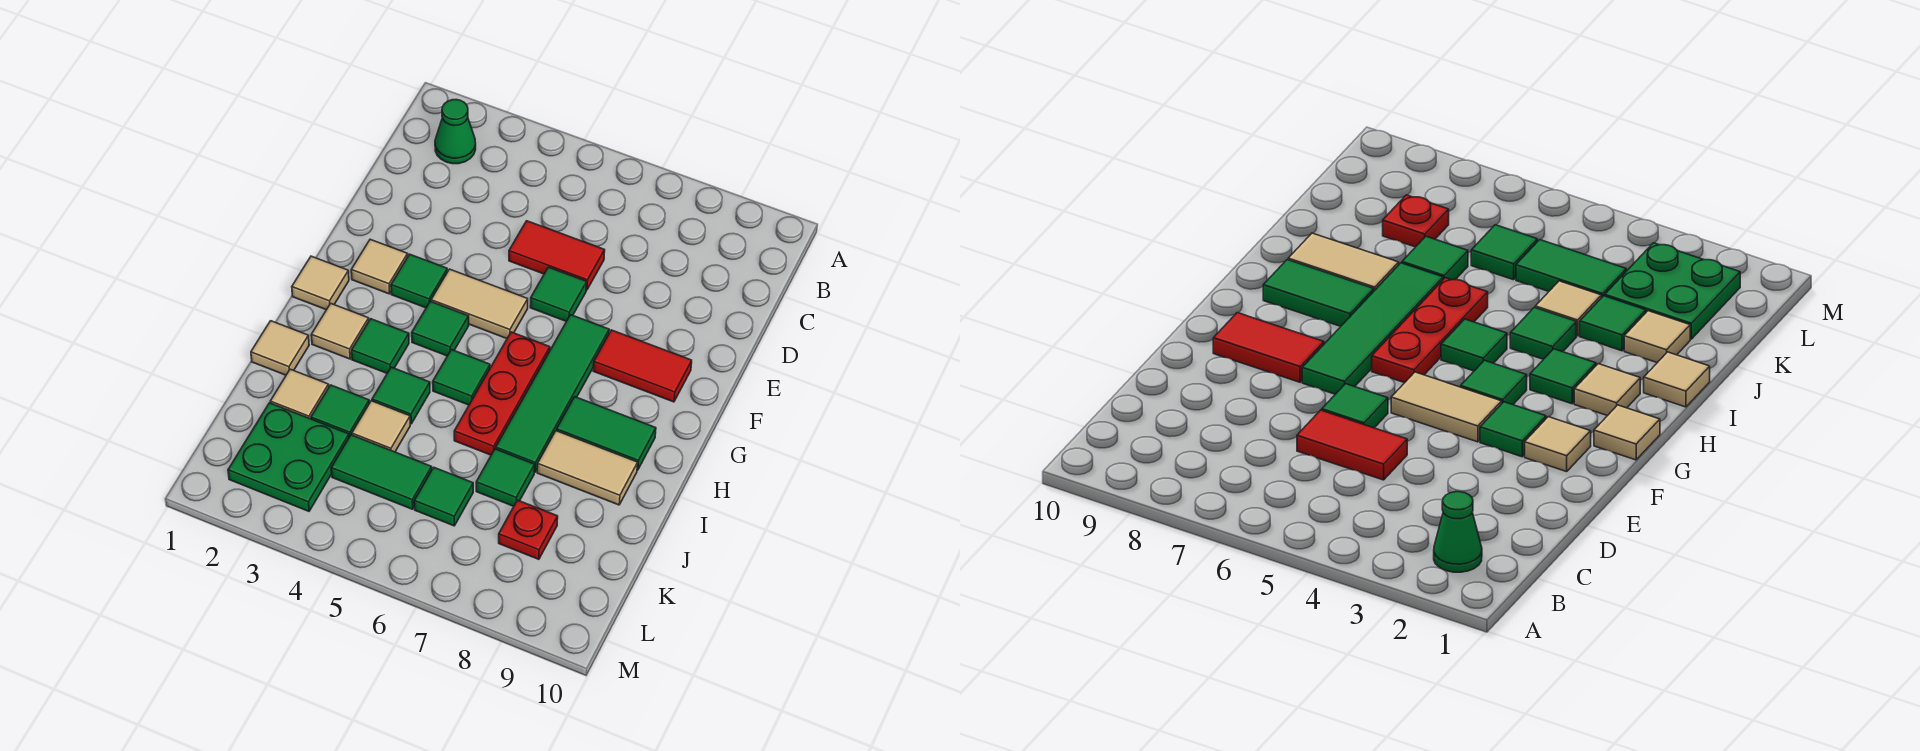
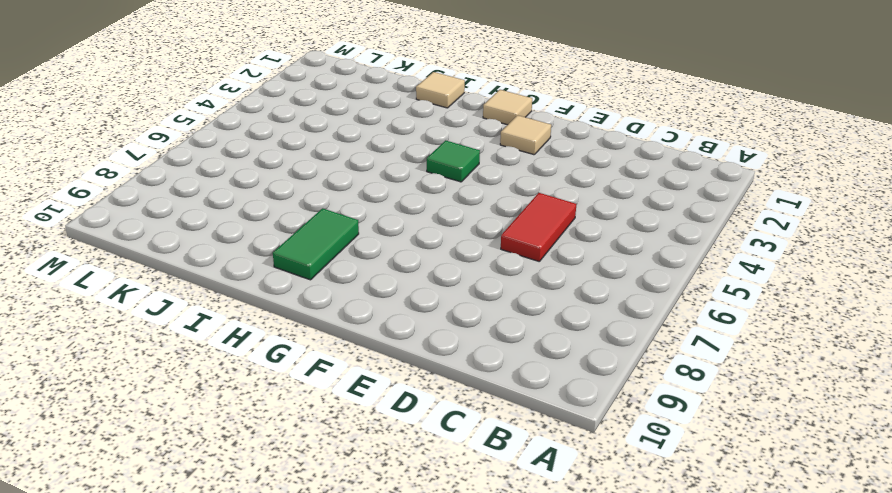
none -> green 1x1 cone [435,100,476,164]
none -> green 1x1 tile [530,267,587,321]
none -> green 1x1 tile [391,254,447,308]

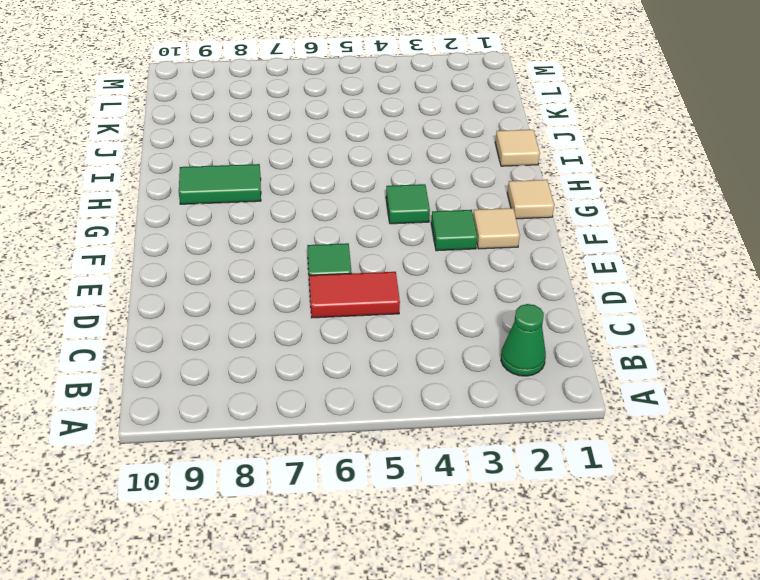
none -> tan 1x2 tile [431,269,528,339]
none -> green 1x4 tile [496,315,609,472]
none -> red 1x2 tile [593,330,692,402]

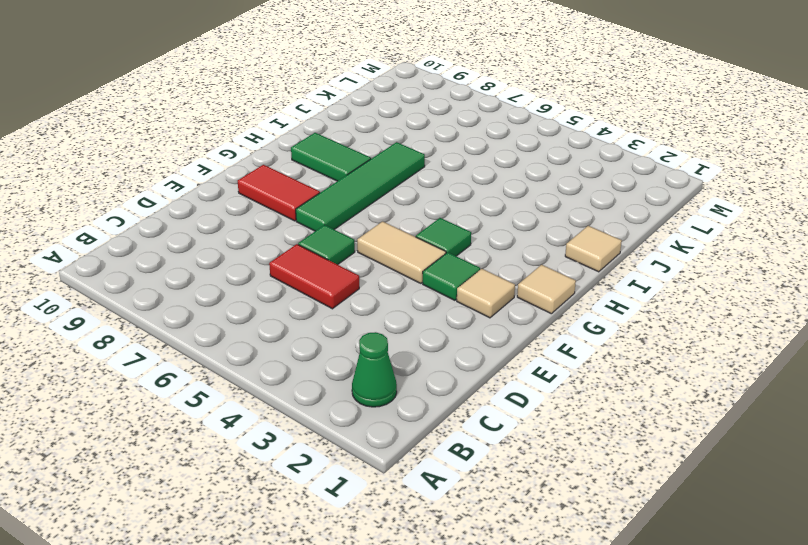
none -> red 1x3 plate [454,332,550,455]
none -> tan 1x1 tile [311,304,369,359]
none -> green 1x1 tile [352,319,409,373]

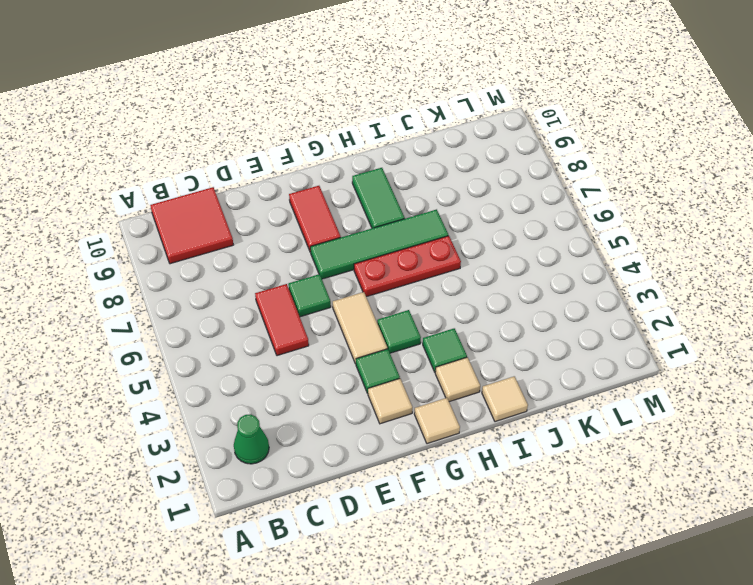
red 2x2 tile [150,187,233,264] -> none
none -> green 1x1 tile [433,350,490,405]
none -> green 1x1 tile [372,367,430,424]
none -> tan 1x2 tile [537,431,638,505]

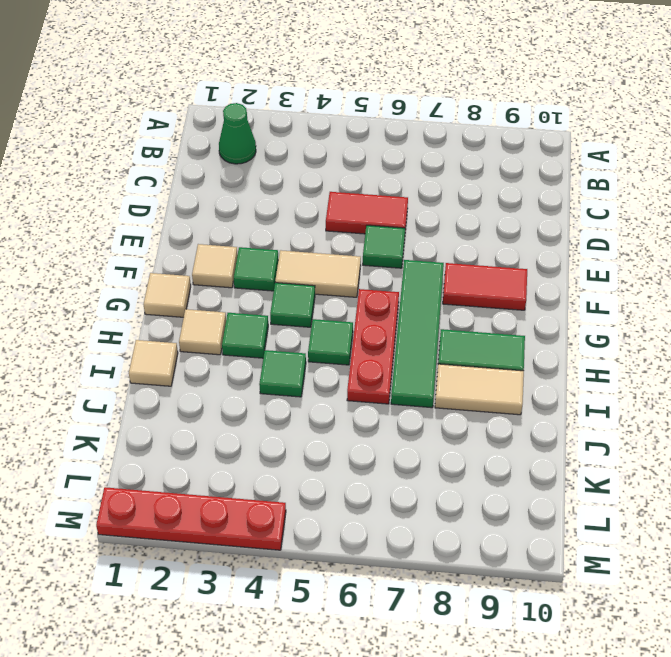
red 1x4 plate [96,487,286,550] -> none
none -> tan 1x1 tile [270,369,329,419]
none -> green 1x1 tile [311,385,369,437]
none -> tan 1x1 tile [352,401,410,452]

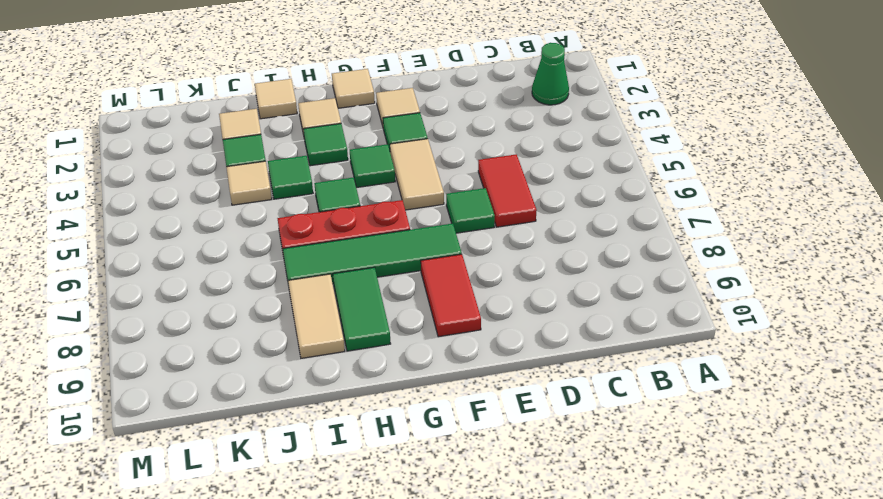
none -> green 1x1 tile [476,449,535,506]
none -> green 2x2 plate [228,403,349,511]
none -> green 1x2 tile [331,435,432,509]

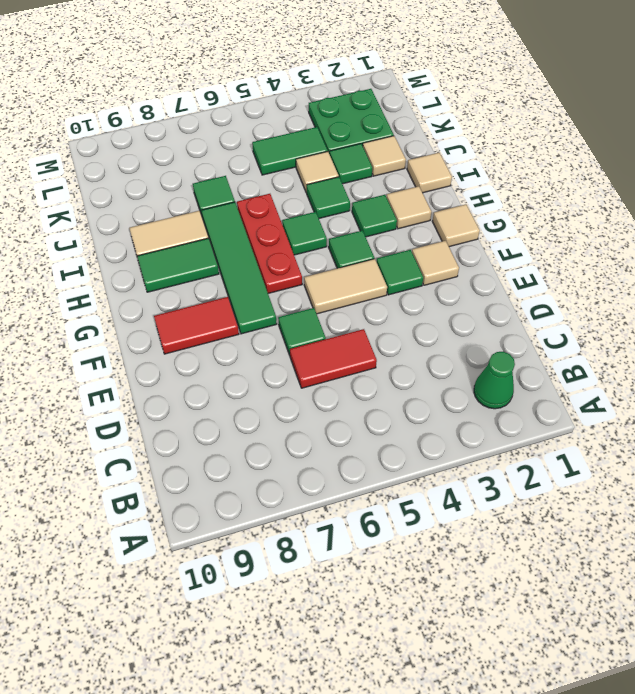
none -> green 1x1 tile [414,467,473,526]
none -> red 1x1 plate [499,500,558,559]

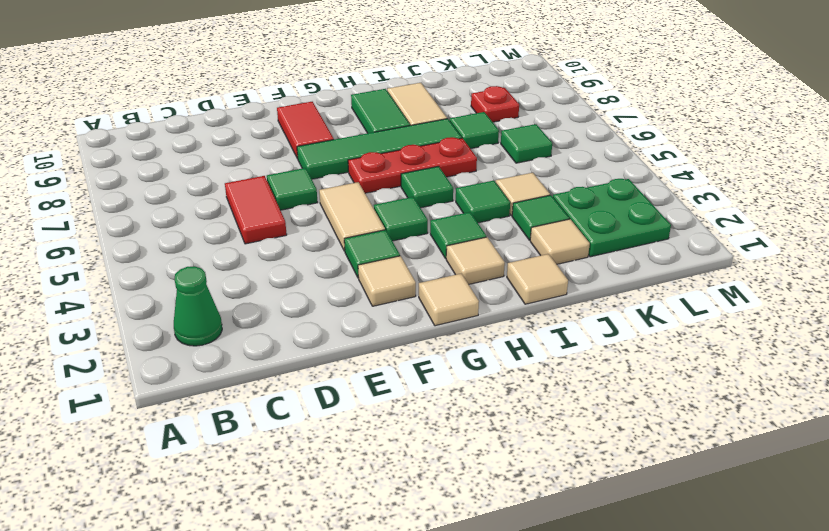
none -> green 1x2 tile [331,435,432,509]

